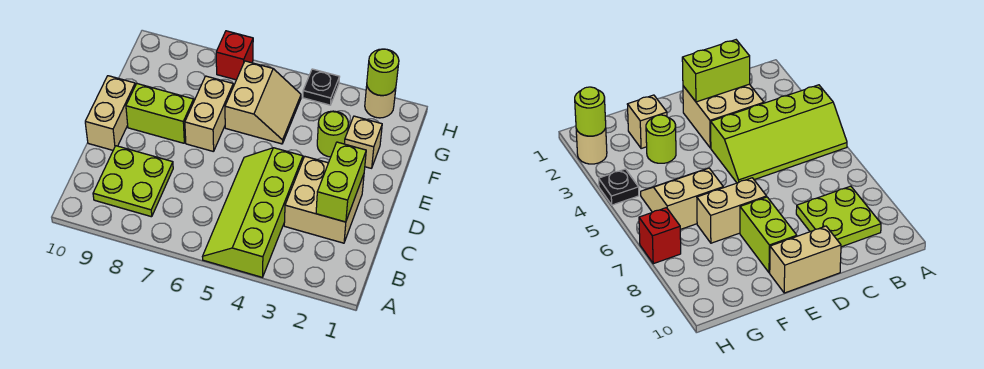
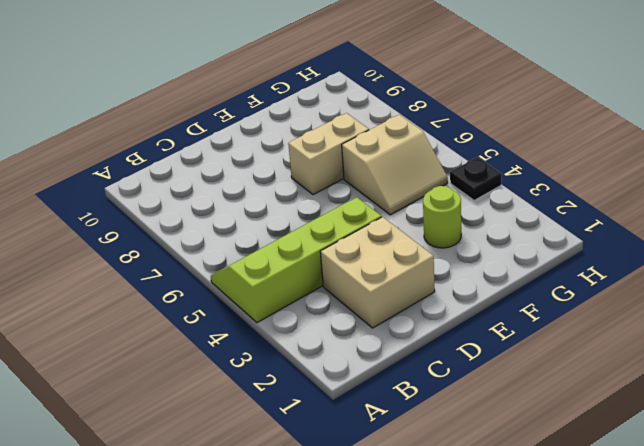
none -> lime 2x2 plate [93,146,173,217]
none -> tan 1x2 brick [85,76,135,150]
none -> lime 1x2 brick [126,84,194,143]

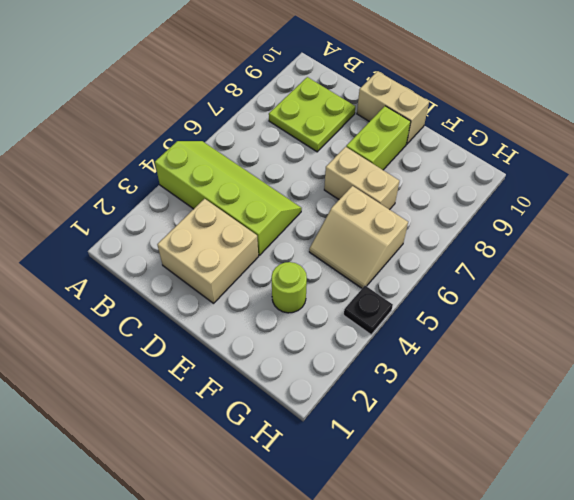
none -> tan 1x1 brick [344,116,382,168]
none -> tan 1x1 round brick [365,86,396,118]
none -> red 1x1 brick [216,31,253,80]

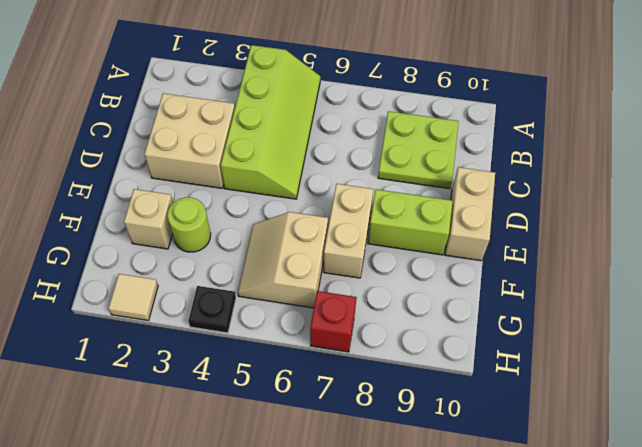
tan 1x1 tile [108,274,158,320] -> tan 1x1 round brick [365,86,396,118]
none -> lime 1x2 brick [316,142,366,222]
none -> lime 1x1 round brick [367,49,399,95]

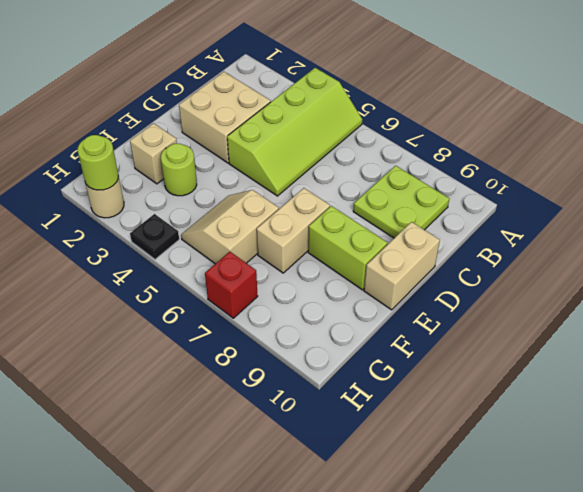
none -> lime 1x2 brick [316,142,366,222]

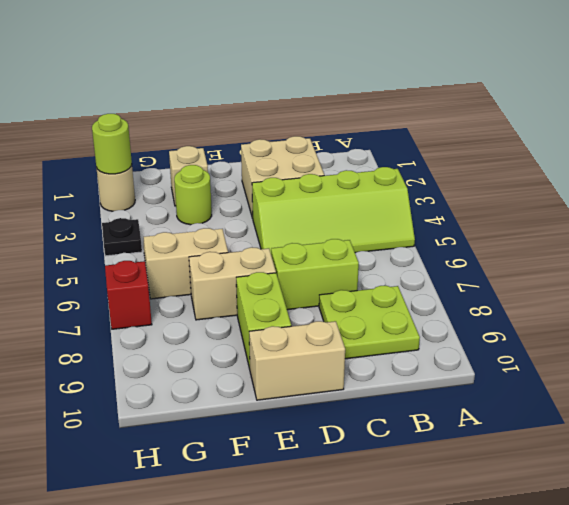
lime 1x2 brick [271,239,359,310] -> lime 1x2 brick moved to [316,142,366,222]

